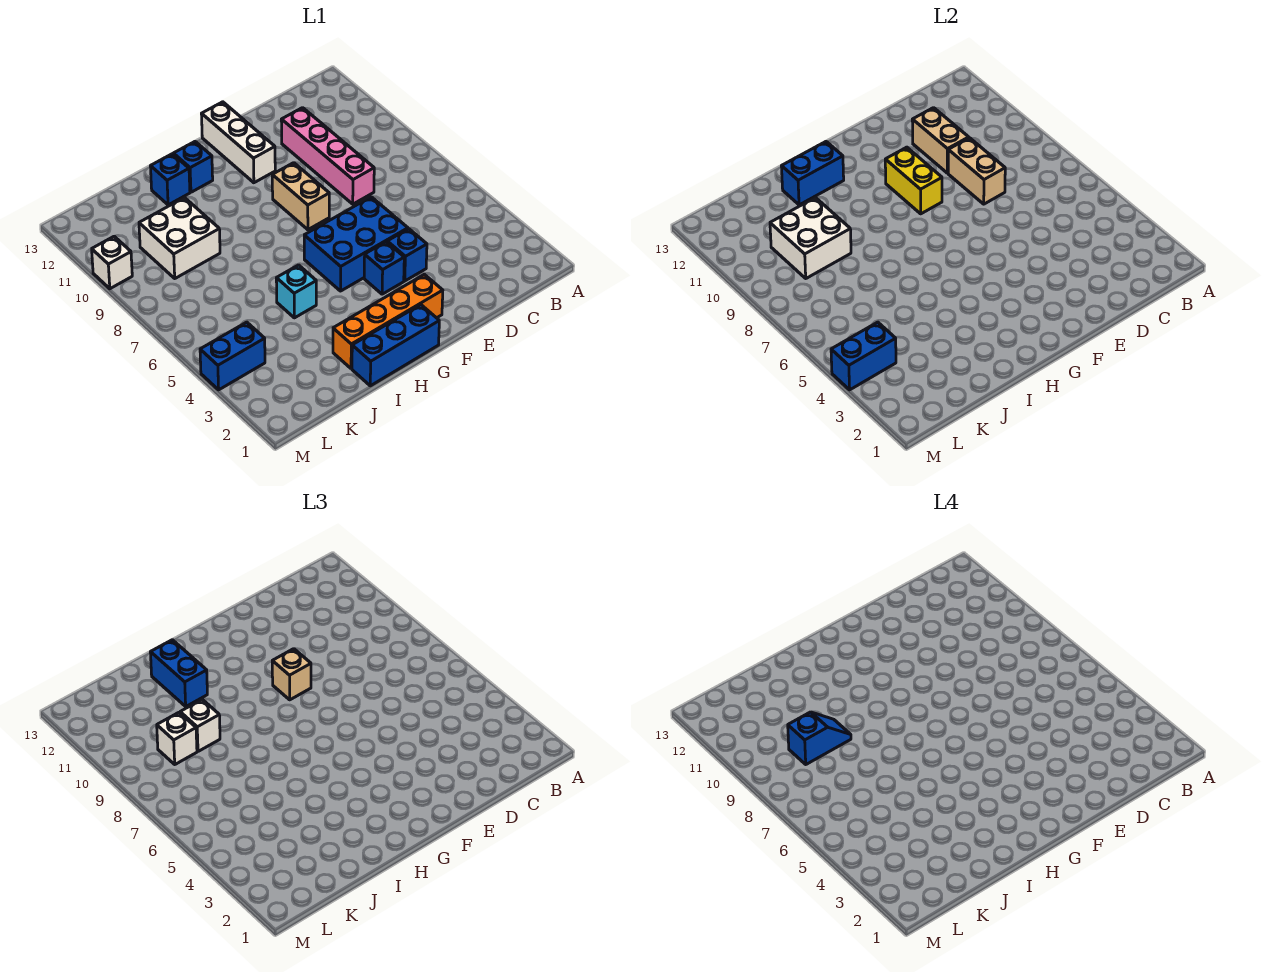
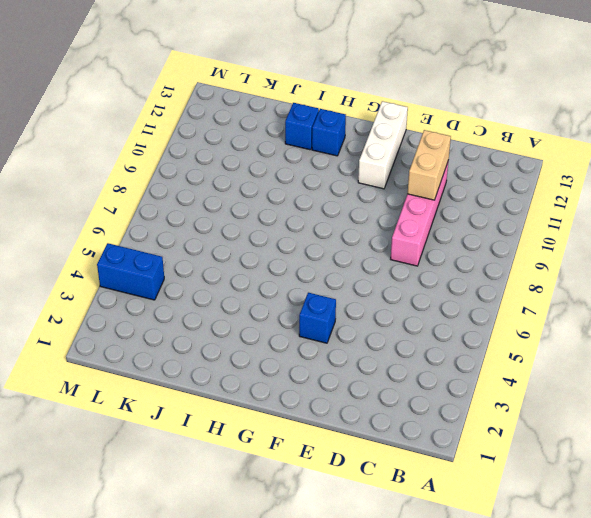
none -> blue 1x1 brick [387,229,427,281]
none -> blue 2x3 brick [304,197,408,291]
none -> orange 1x4 brick [333,274,443,369]

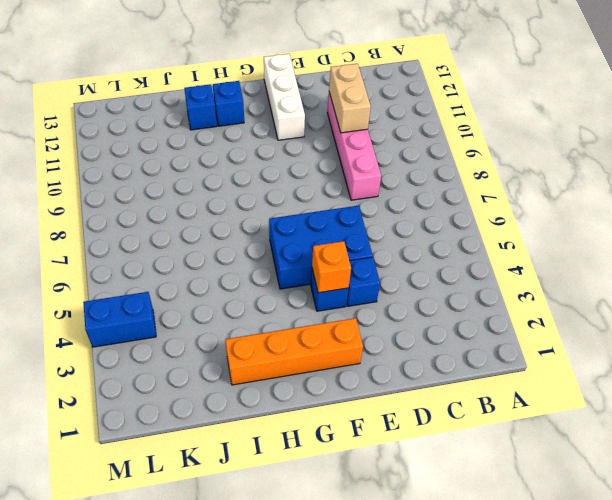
orange 1x1 brick [312,241,351,293] -> none
none -> tan 1x2 brick [272,163,329,230]
none -> blue 1x3 brick [352,305,439,386]
none -> cyan 1x1 brick [276,265,316,318]

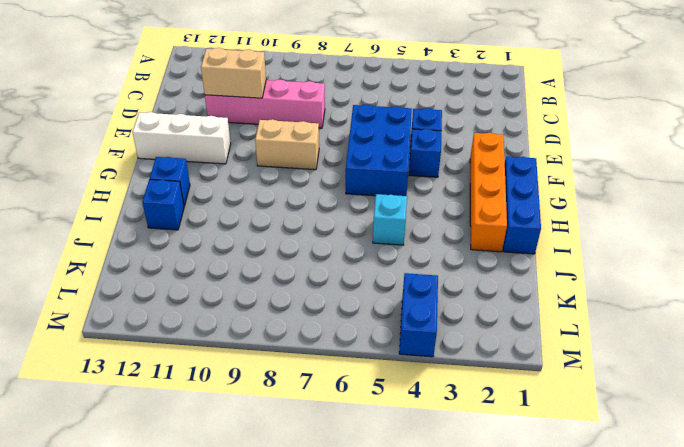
none -> white 2x2 brick [139,198,220,278]
none -> white 1x1 brick [92,236,132,289]
none -> tan 1x2 brick [948,138,1005,204]

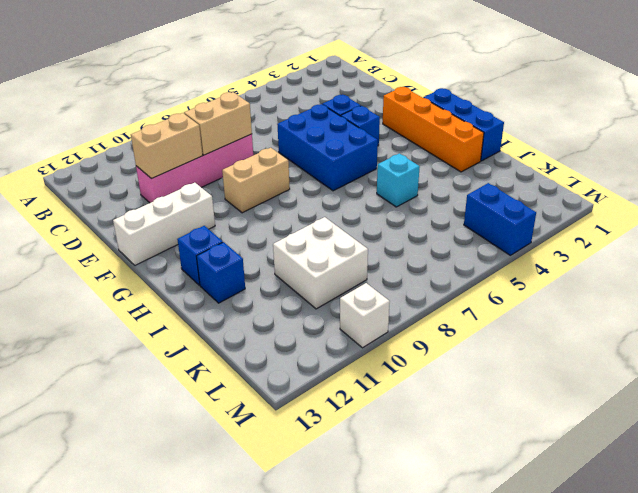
none -> yellow 1x2 brick [885,147,942,214]
none -> blue 1x2 brick [781,142,844,205]
none -> white 2x2 brick [770,198,851,278]

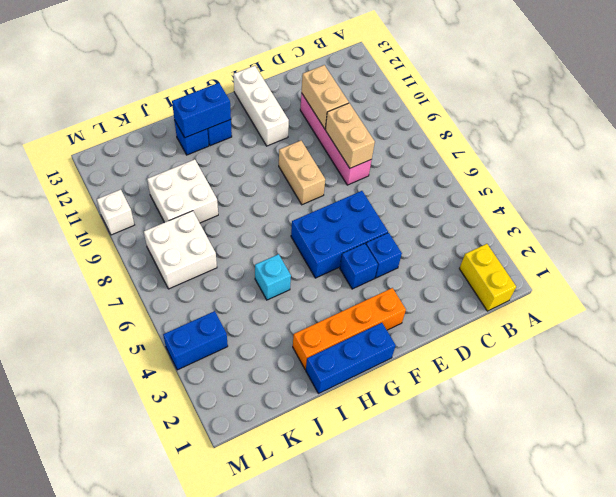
yellow 1x2 brick [459,244,516,311] -> yellow 1x2 brick moved to [885,147,942,214]
white 2x2 brick [144,211,217,289] -> white 2x2 brick moved to [770,198,851,278]
none -> blue 1x2 brick [831,322,896,390]
none -> tan 1x1 brick [272,649,311,700]
none -> blue 1x2 brick [150,640,207,706]

